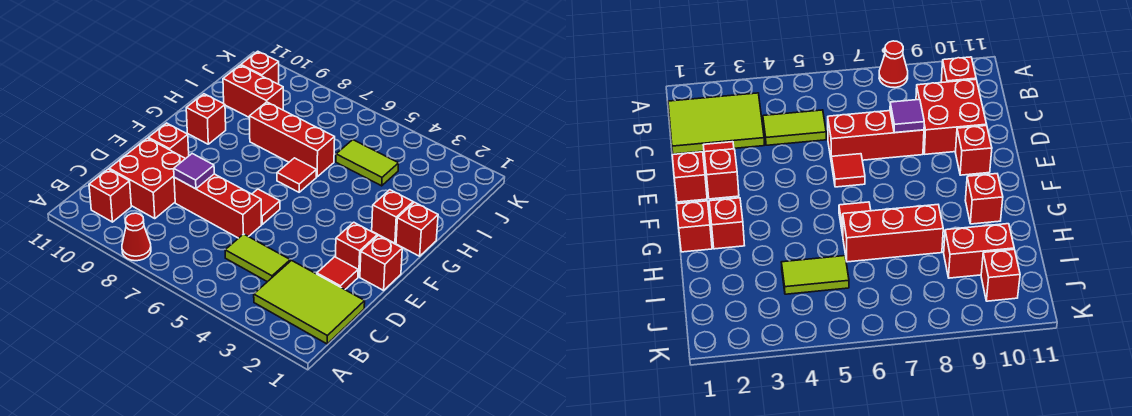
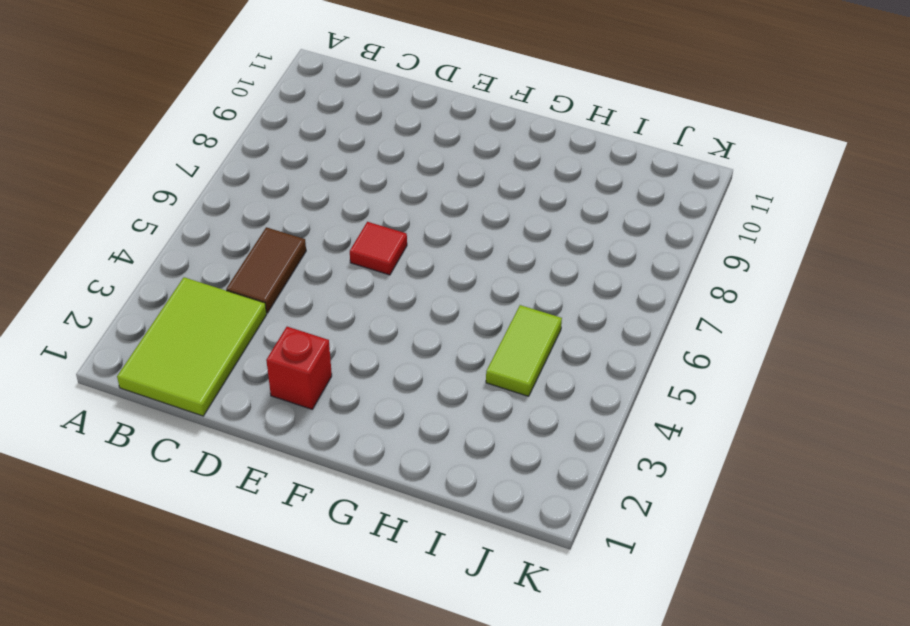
brown 1x2 tile [226,227,306,313] -> lime 1x2 tile [225,234,290,282]
none -> red 1x1 cone [122,213,151,261]
none -> red 1x1 brick [89,169,131,222]
none -> red 2x2 brick [109,138,185,219]

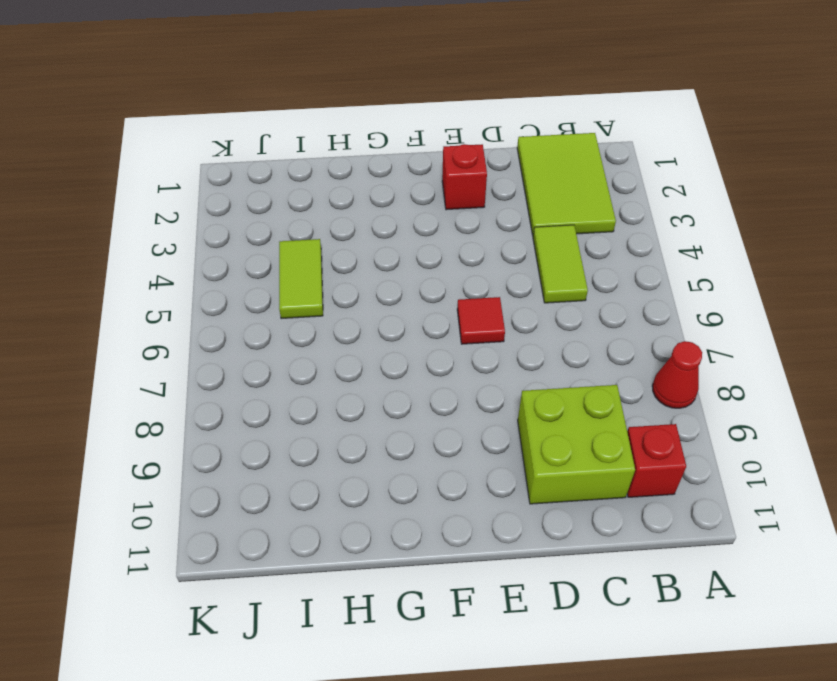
lime 2x2 brick [518,385,635,504] -> red 2x2 brick [109,138,185,219]
none -> red 1x1 tile [317,257,358,289]
none -> red 1x3 brick [174,174,261,238]
none -> red 1x1 brick [360,236,402,290]

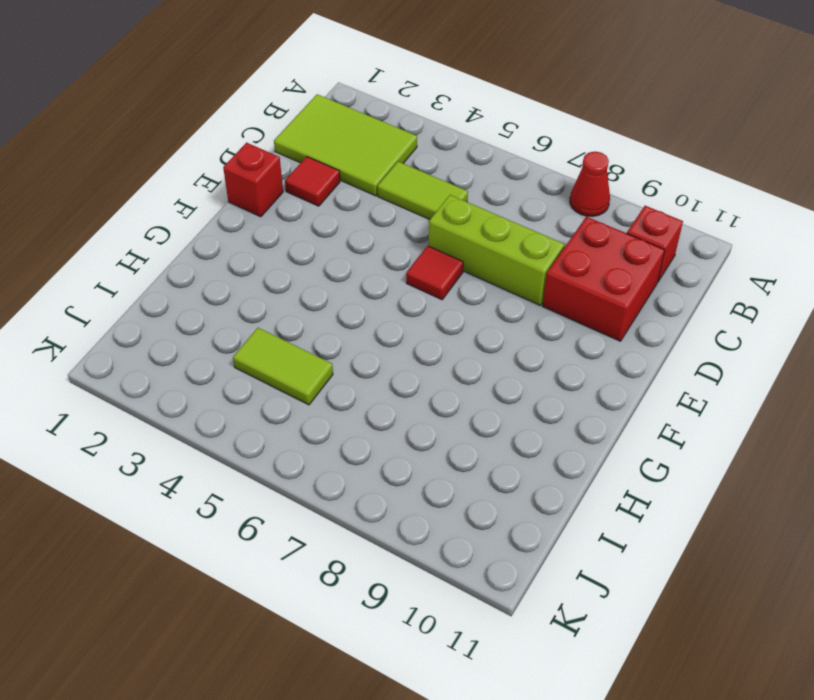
lime 1x3 brick [429,195,564,306] -> red 1x3 brick [174,174,261,238]
none -> red 1x1 brick [336,222,377,277]
none -> red 1x1 brick [148,123,189,159]
none -> red 1x1 brick [396,202,438,256]

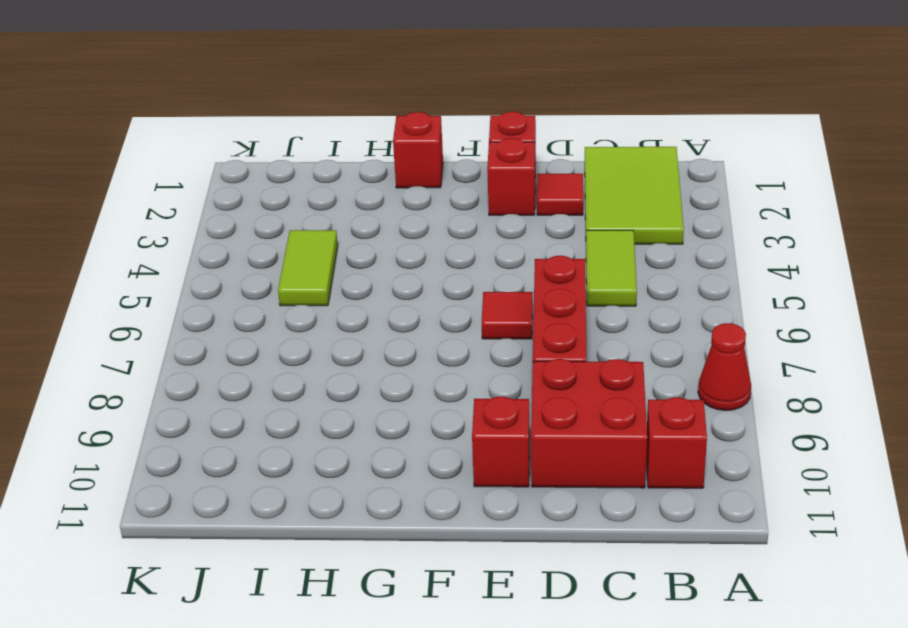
none -> red 1x1 brick [372,190,413,243]
none -> red 1x1 tile [277,158,316,192]
none -> red 1x1 brick [186,94,226,144]

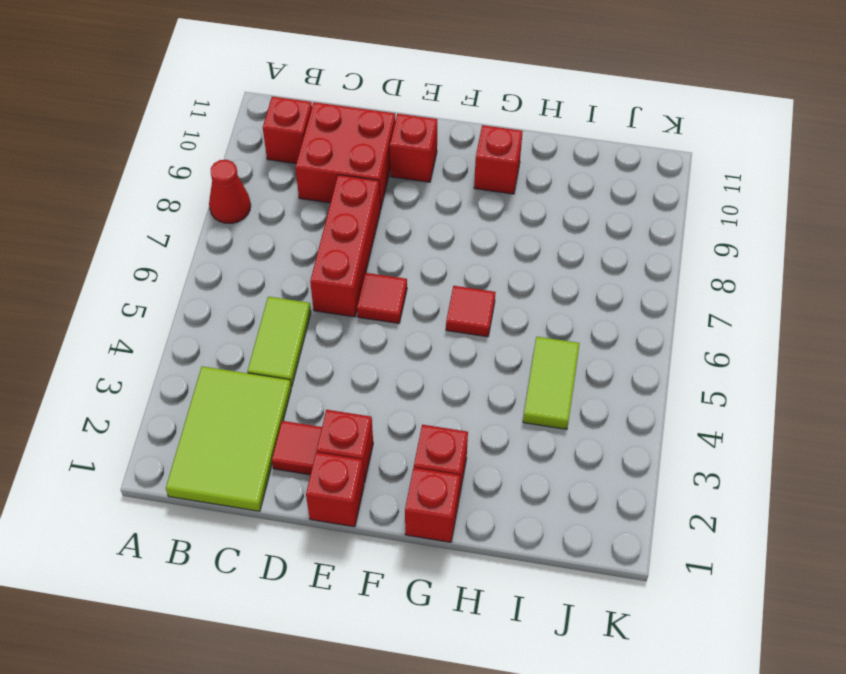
none -> red 1x3 brick [250,102,335,177]
none -> red 1x2 brick [223,65,283,118]
none -> red 1x1 brick [241,51,279,84]

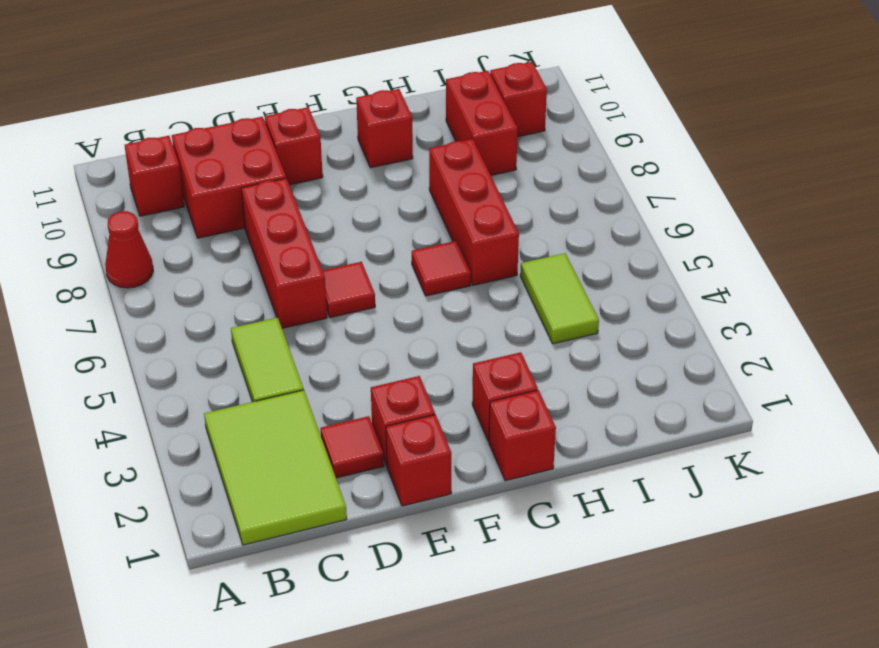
none -> purple 1x1 tile [174,154,214,189]

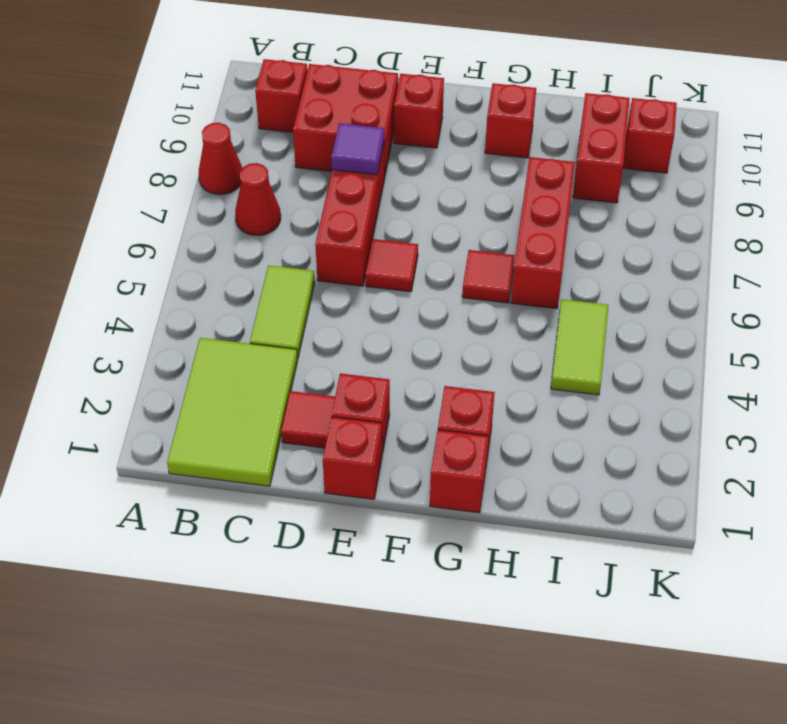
red 1x1 cone [235,163,281,235] -> none

